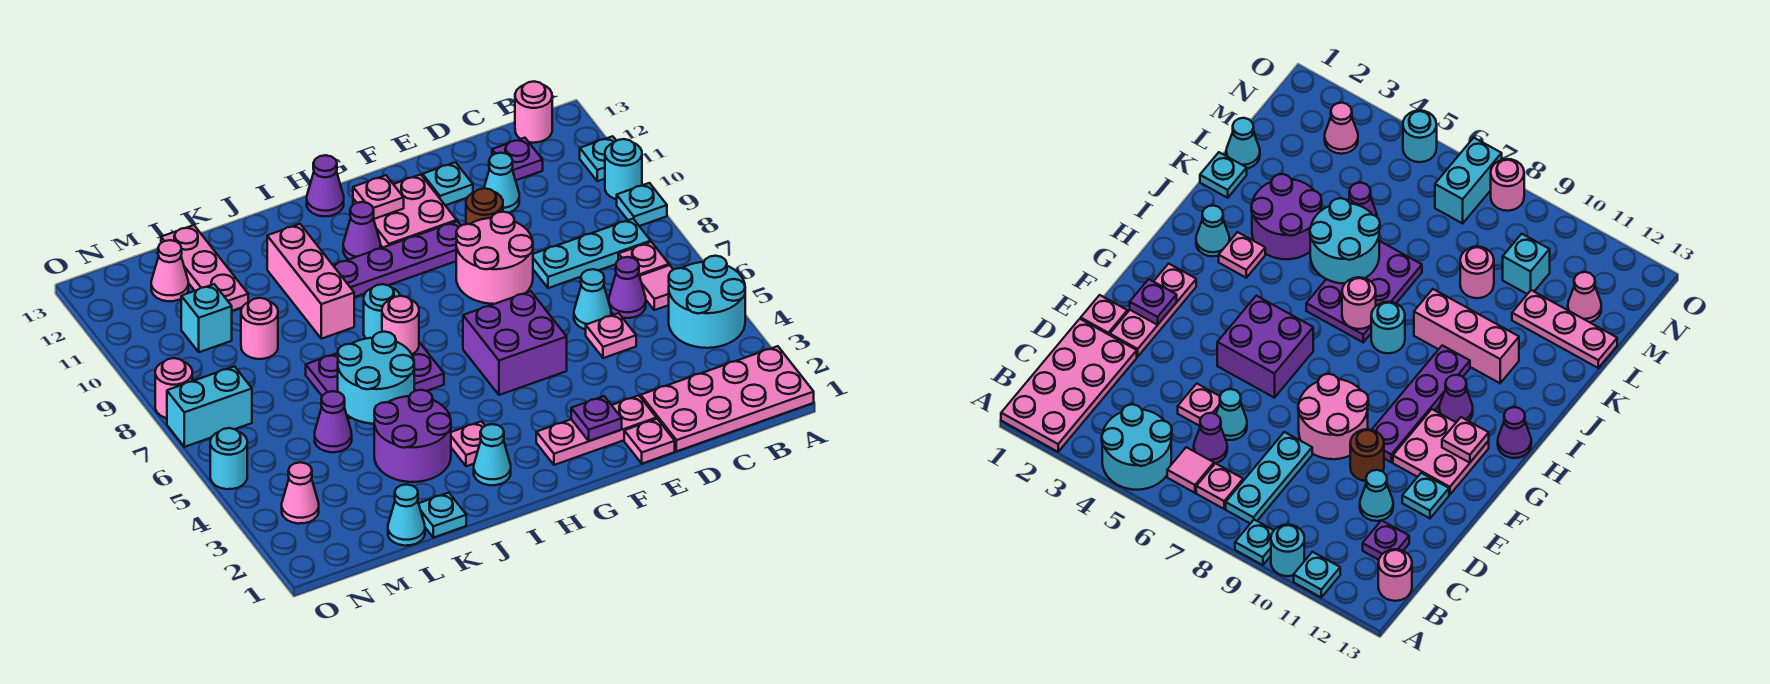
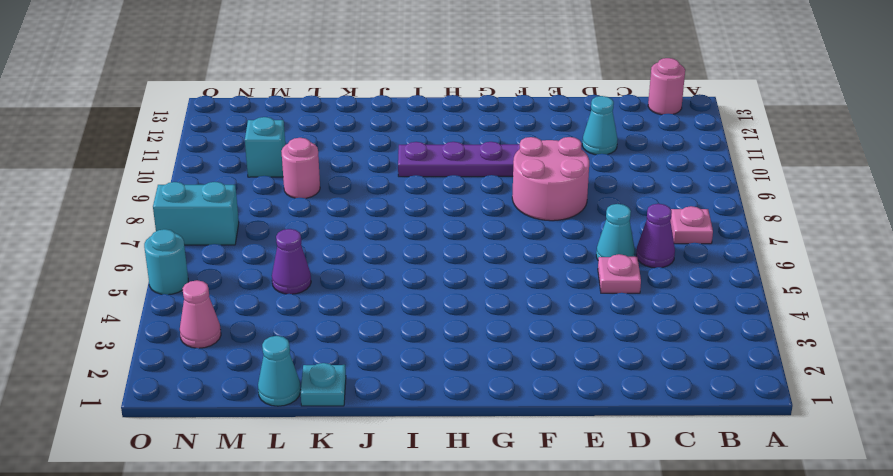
none -> pink 2x4 plate [641,346,814,451]
none -> cyan 2x2 round brick [669,256,745,348]
none -> cyan 1x1 plate [617,183,667,226]
none -> cyan 1x1 round brick [605,139,642,199]

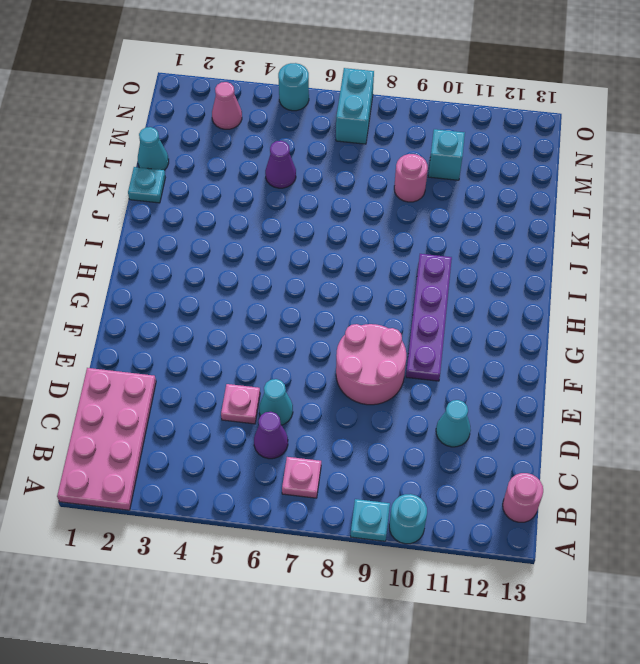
none -> cyan 2x2 round brick [669,256,745,348]
none -> cyan 1x1 plate [580,136,616,181]
none -> pink 1x1 tile [640,265,673,310]
none -> cyan 1x3 plate [533,219,651,288]

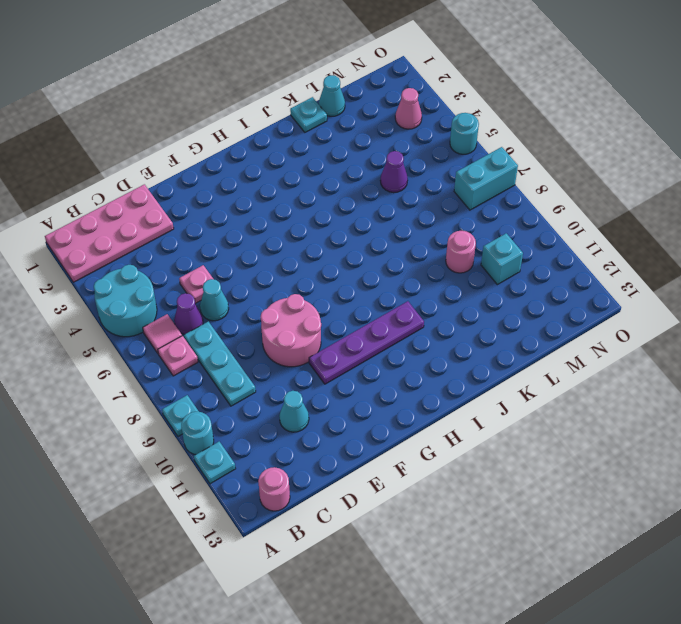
cyan 1x3 plate [184,322,256,406] -> cyan 1x3 plate turned to [533,219,651,288]
none -> purple 1x1 plate [492,138,543,180]
none -> pink 1x1 plate [624,419,675,464]
none -> pink 1x3 plate [536,396,656,465]
none -> brown 1x1 round brick [466,188,503,224]

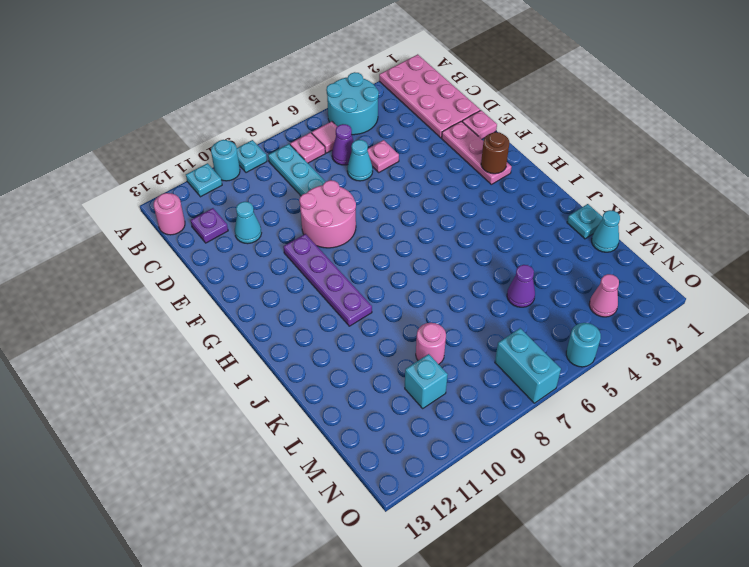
brown 1x1 round brick [481,132,509,174] -> brown 1x1 round brick moved to [466,188,503,224]
none -> cyan 1x1 plate [423,162,473,205]
none -> purple 2x2 brick [463,291,567,395]
none -> pink 2x2 plate [353,175,457,247]
none -> purple 1x1 cone [343,202,380,259]

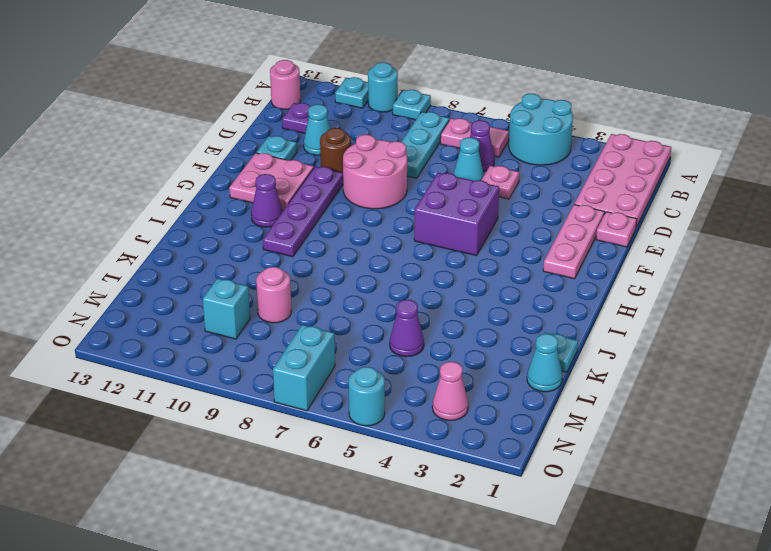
none -> purple 1x1 cone [307,155,344,216]
none -> cyan 1x1 cone [474,424,511,485]
none -> pink 1x1 plate [451,421,485,466]
none -> purple 2x3 plate [306,342,444,419]

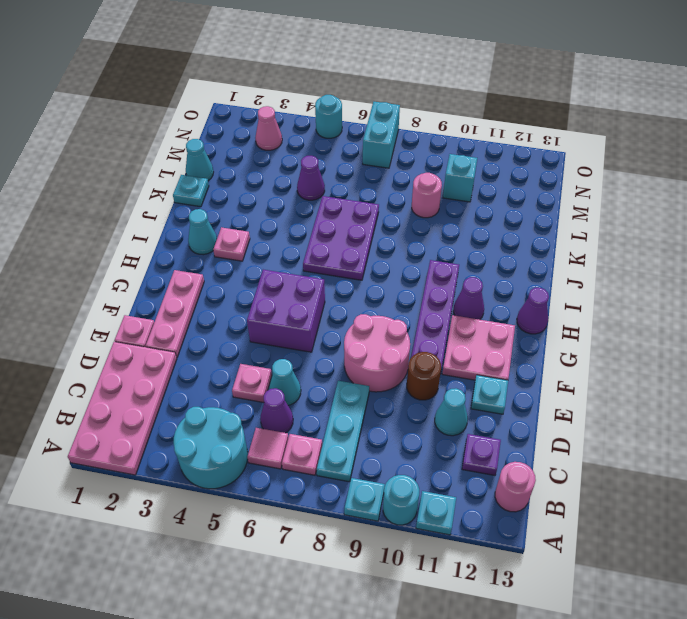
none -> cyan 1x1 round brick [364,284,400,339]
none -> purple 2x2 round brick [374,390,451,482]
none -> pink 1x3 brick [267,224,354,339]
none -> pink 1x3 plate [161,225,248,311]

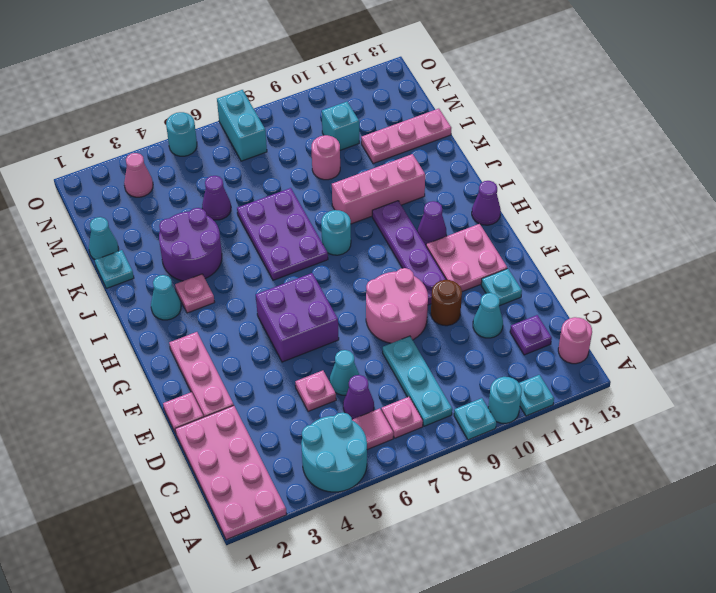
none -> pink 1x1 cone [151,240,188,301]
none -> pink 1x1 round brick [155,358,192,418]
none -> purple 1x1 plate [571,396,622,441]
none -> pink 1x1 plate [353,175,404,219]

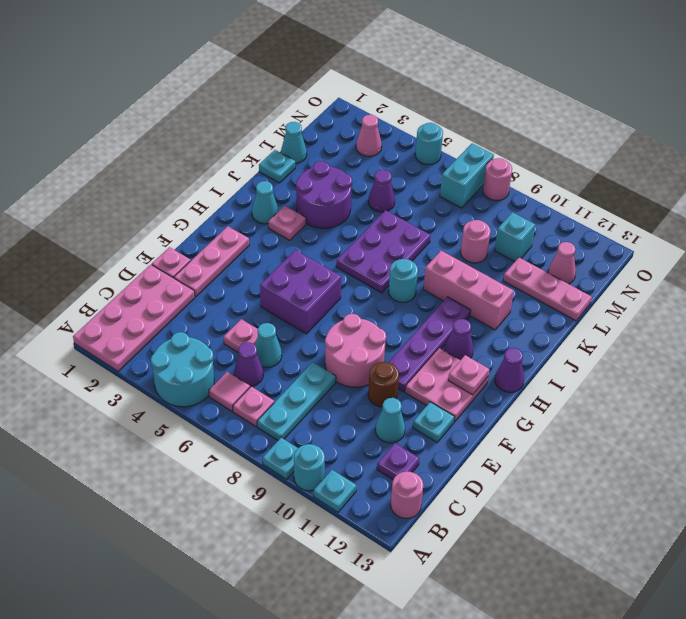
none -> purple 1x1 plate [571,396,622,441]
none -> pink 1x1 round brick [382,296,419,354]
none -> cyan 2x2 round brick [338,332,414,424]

